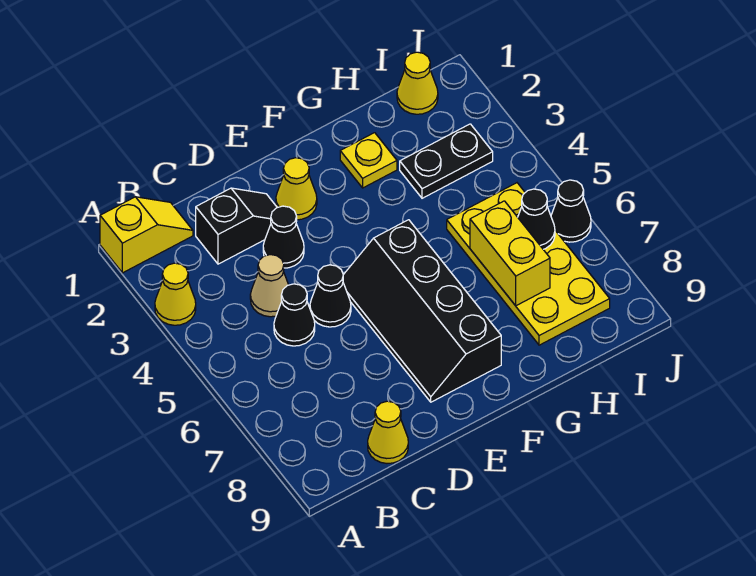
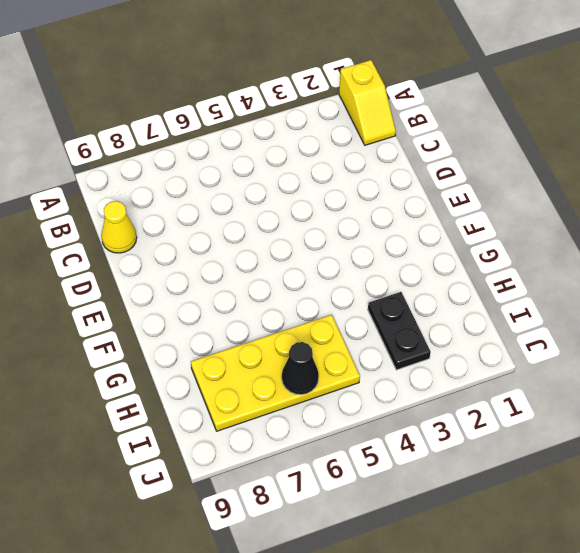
none -> yellow 1x1 cone [155,263,196,325]
none -> black 1x2 slope [196,188,277,264]
none -> tan 1x1 cone [250,255,288,317]

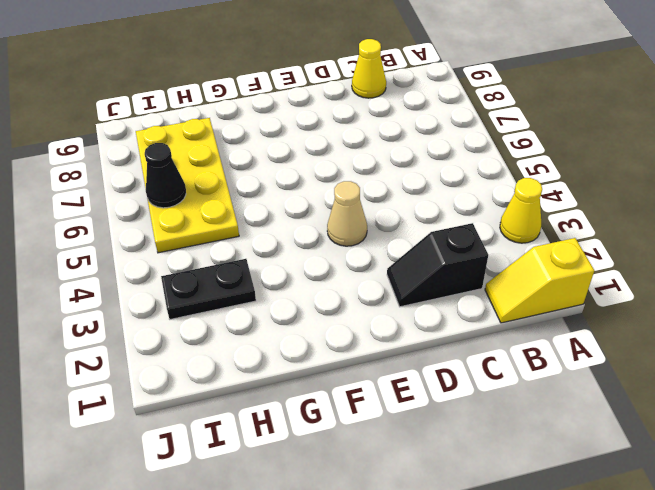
tan 1x1 cone [327,181,367,246] -> tan 1x1 cone moved to [250,255,288,317]
none -> black 1x1 cone [274,284,315,346]
none -> black 1x1 cone [263,206,304,268]
none -> black 1x1 cone [310,265,351,327]

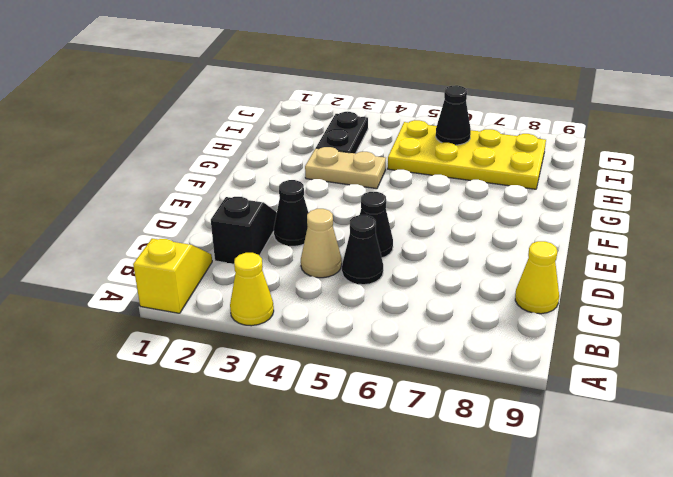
tan 1x2 plate [305,147,386,189] -> none
none -> yellow 1x1 cone [276,158,317,220]
none -> black 2x4 slope [343,220,501,402]
none -> yellow 1x1 plate [340,133,397,188]

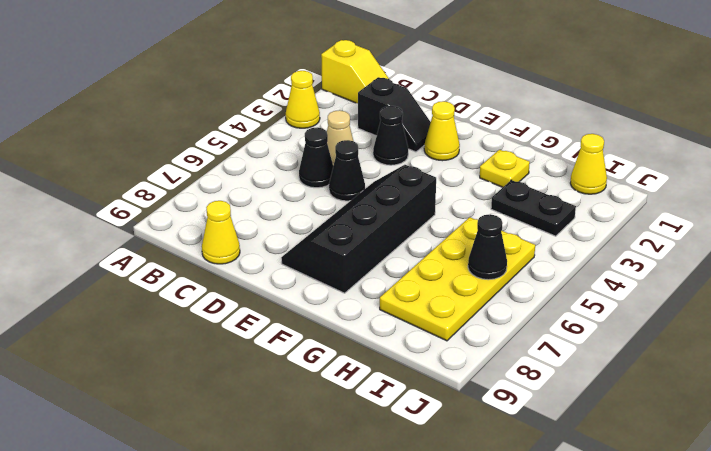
none -> black 1x1 cone [551,180,591,242]
none -> yellow 1x2 brick [470,201,550,306]

